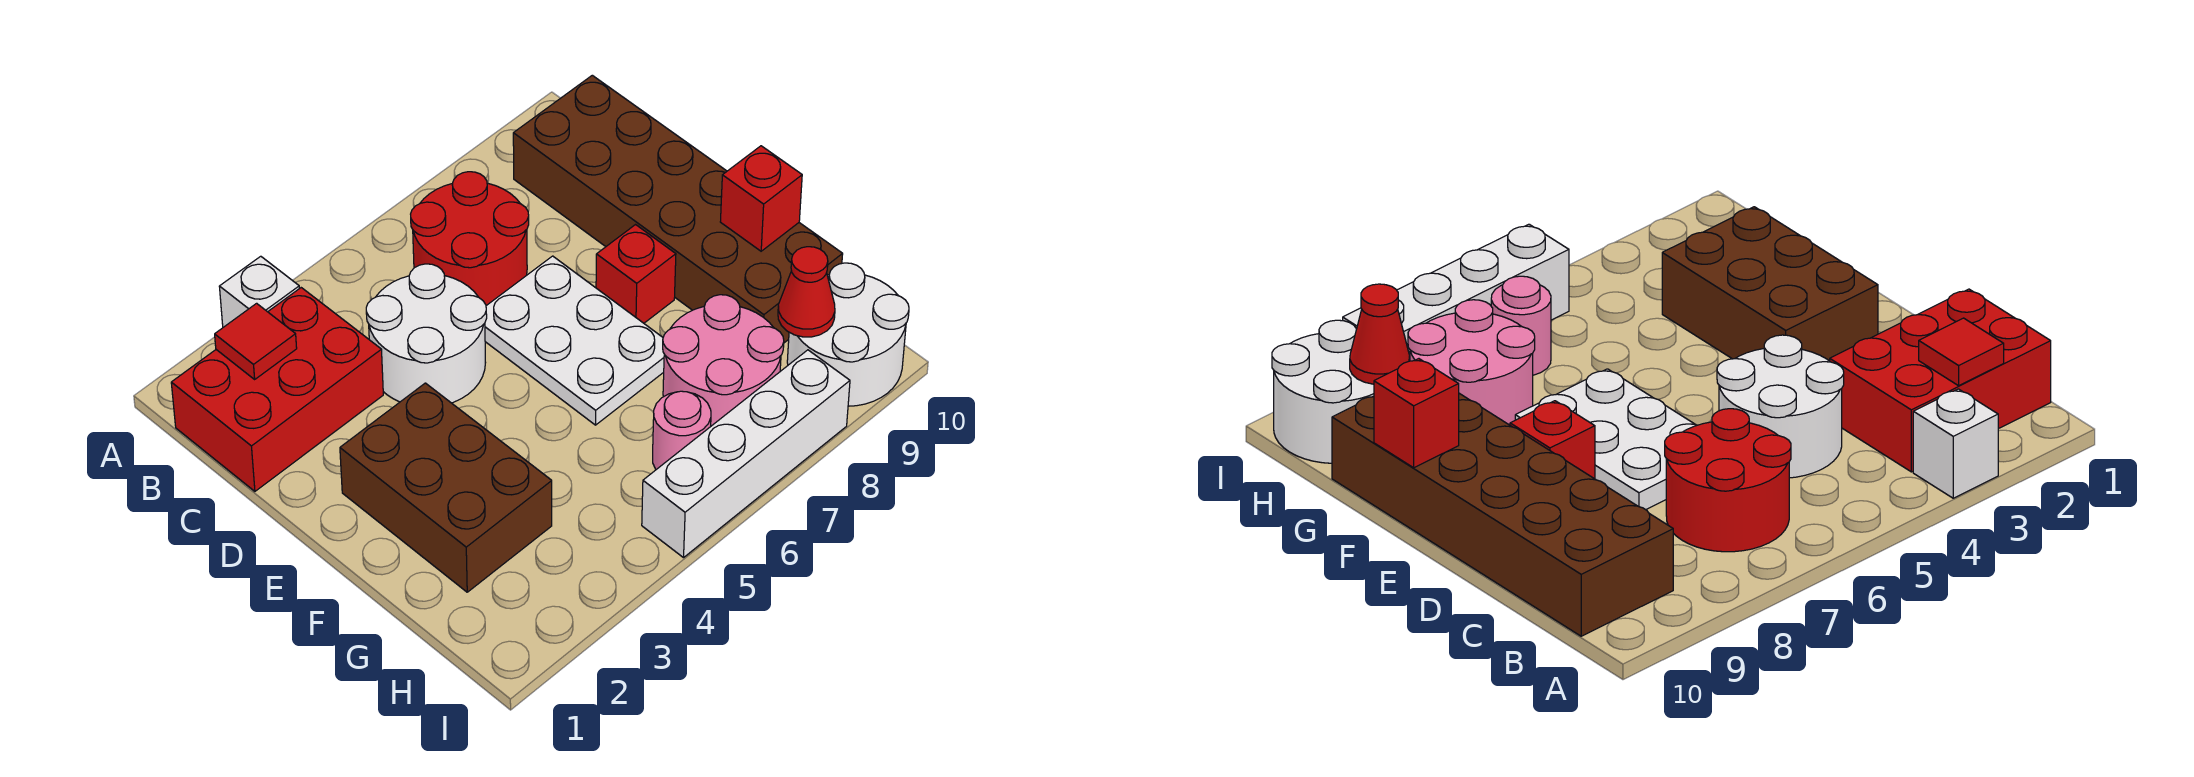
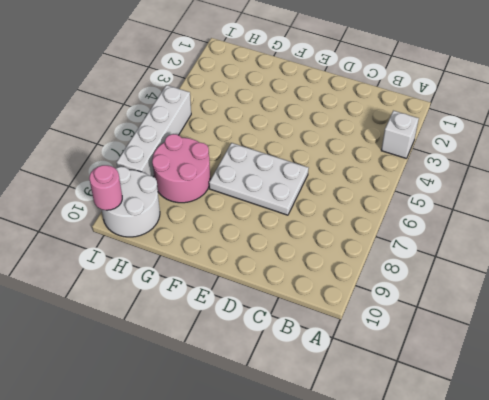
pink 1x1 round brick [89,165,122,210] -> pink 1x1 round brick moved to [653,391,711,469]
none -> red 2x3 brick [171,288,383,491]
none -> red 2x2 round brick [411,172,529,306]
none -> brown 2x6 brick [513,75,843,343]

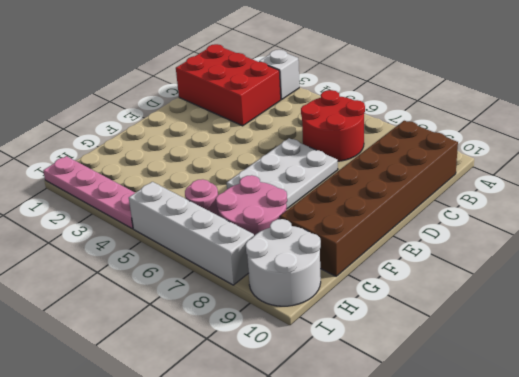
pink 1x4 plate [43,156,135,229] -> none
none -> white 2x2 round brick [366,264,487,403]
none -> brown 2x3 brick [340,383,552,592]
none -> red 1x1 brick [596,225,676,323]

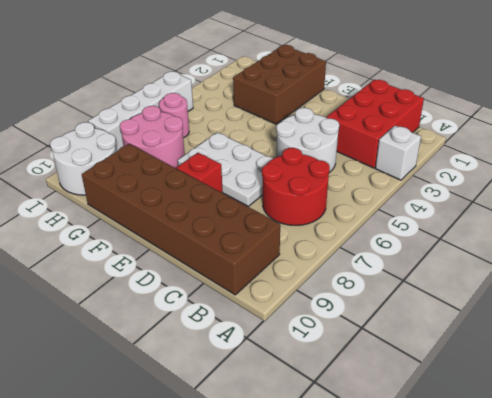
brown 2x3 brick [233,45,326,124] -> brown 2x3 brick turned to [340,383,552,592]
none -> red 1x1 tile [215,303,297,379]
none -> red 1x1 brick [720,146,802,251]
none -> red 1x1 cone [778,247,835,337]

